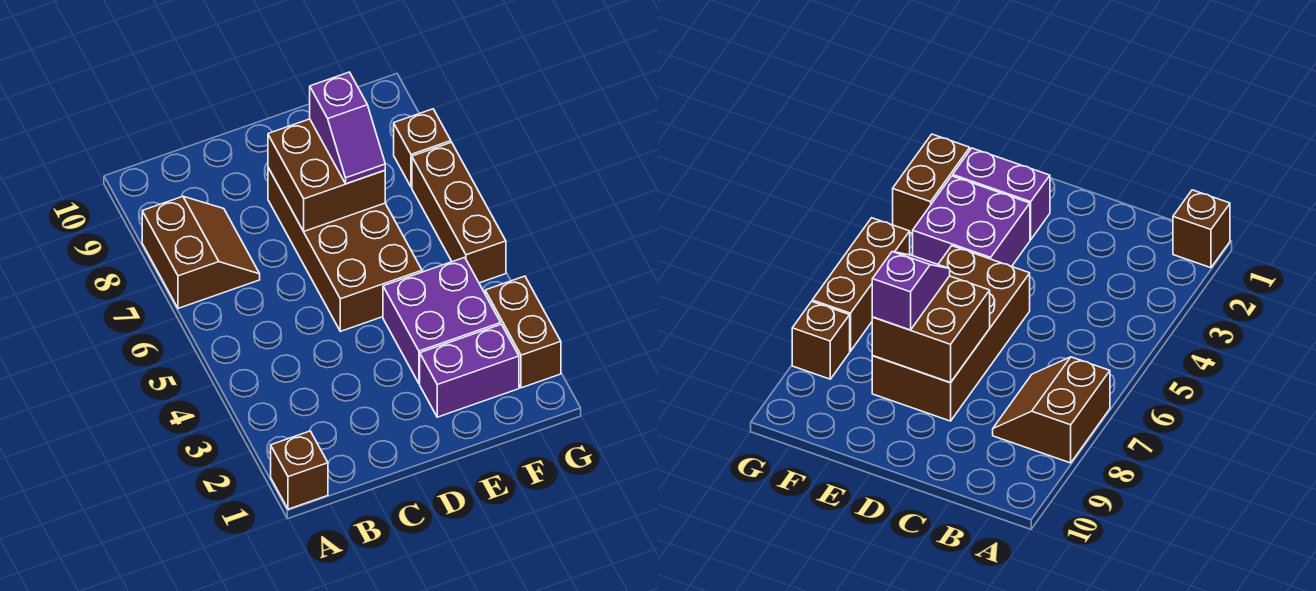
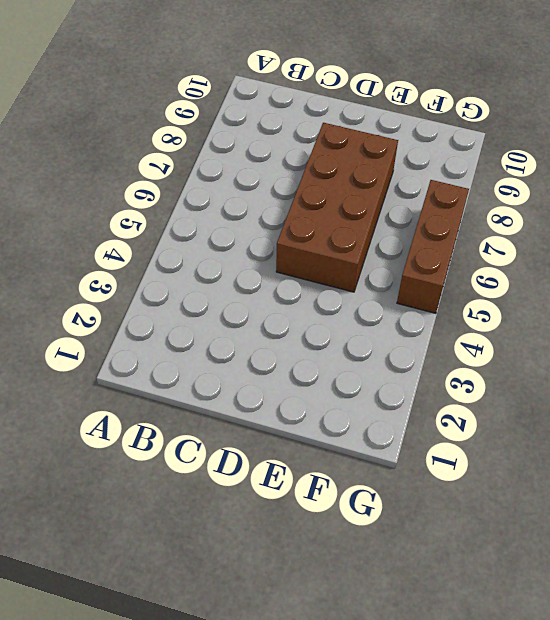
none -> brown 1x1 brick [271,431,328,509]
none -> brown 2x2 slope [142,197,260,308]

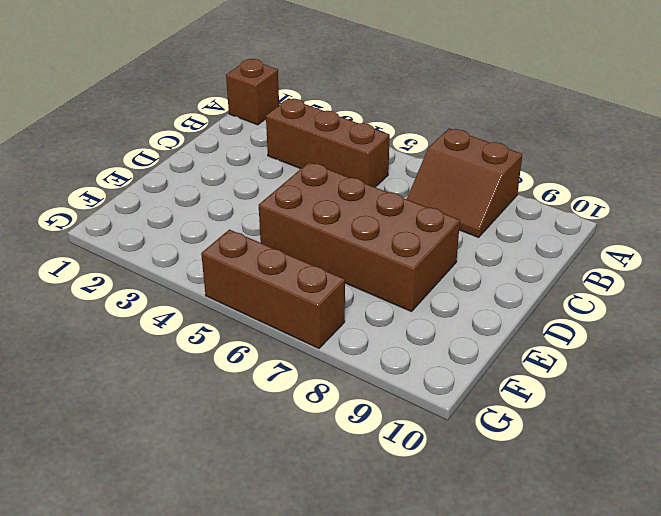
brown 1x3 brick [266,98,390,187] -> none
none -> purple 1x2 brick [420,324,519,417]
none -> purple 2x2 brick [383,257,501,384]

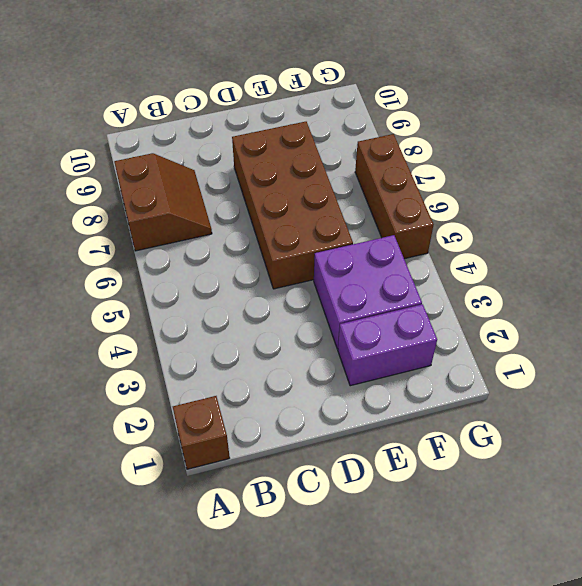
none -> brown 1x2 brick [485,276,561,388]
none -> brown 1x1 brick [394,109,451,187]

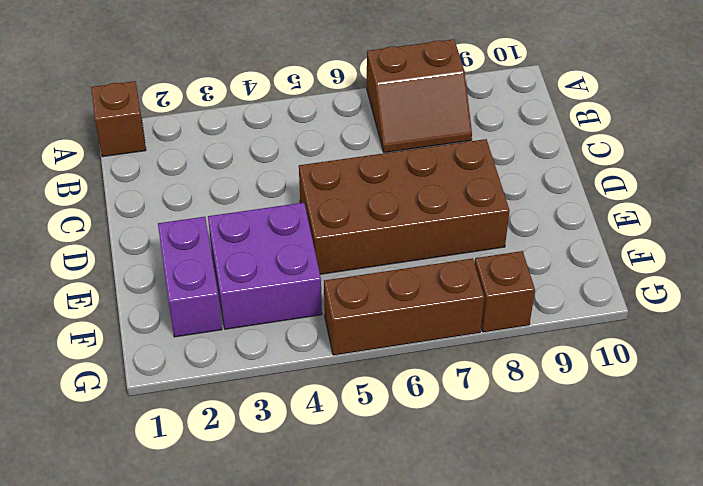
none -> brown 1x2 brick [485,276,561,388]
none -> brown 2x2 brick [268,119,385,231]

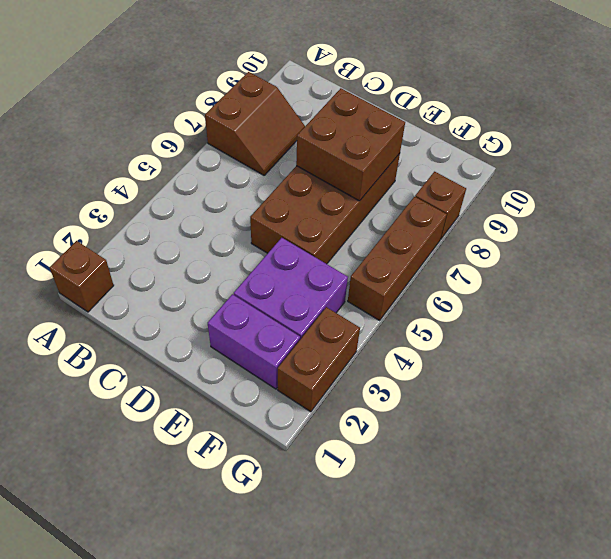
none -> purple 1x2 slope [310,72,385,184]

